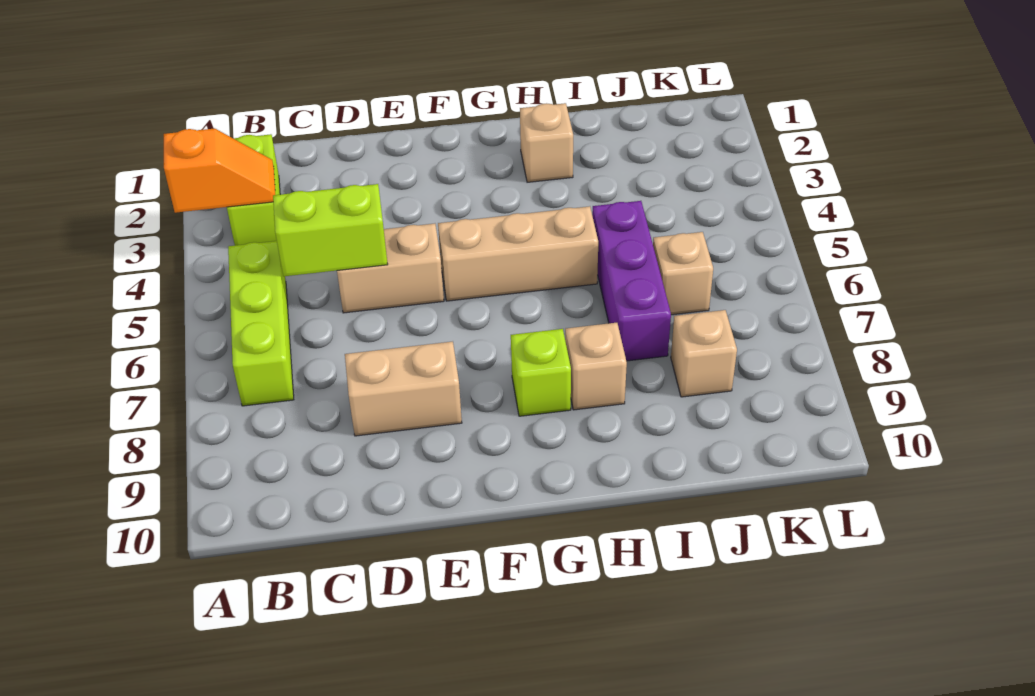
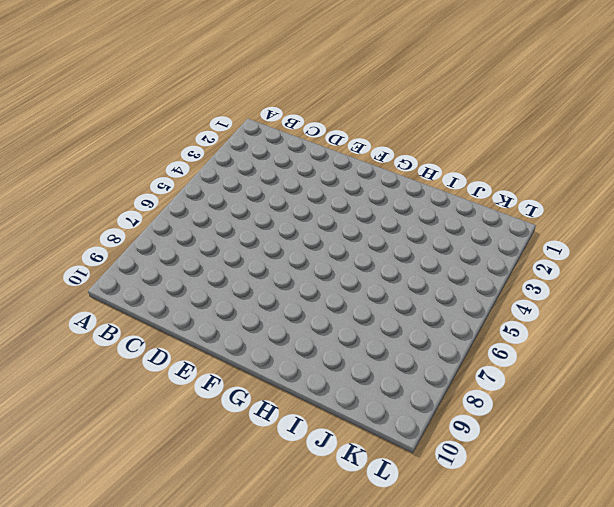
none -> lime 1x2 brick [227,134,280,245]
none -> lime 1x3 brick [228,241,294,406]
none -> tan 1x2 brick [337,224,444,313]

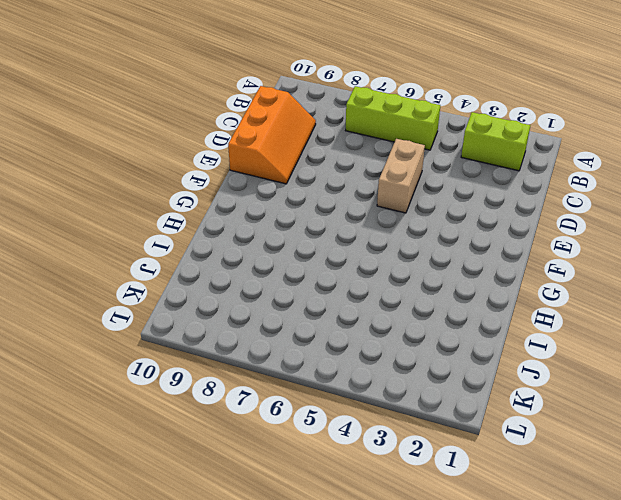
orange 2x3 slope [228,86,316,184] -> none
none -> tan 1x2 brick [345,342,462,436]
none -> tan 1x3 brick [438,206,598,301]
none -> lime 1x1 brick [511,329,571,416]

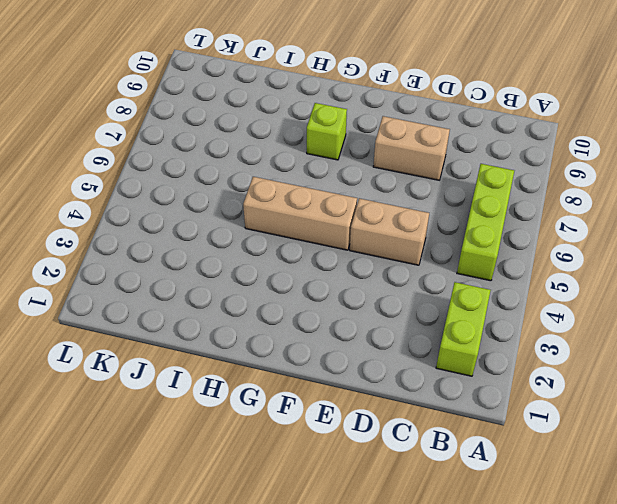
none -> tan 1x1 brick [520,103,573,182]
none -> tan 1x1 brick [565,323,627,410]
none -> purple 1x3 brick [592,201,671,361]

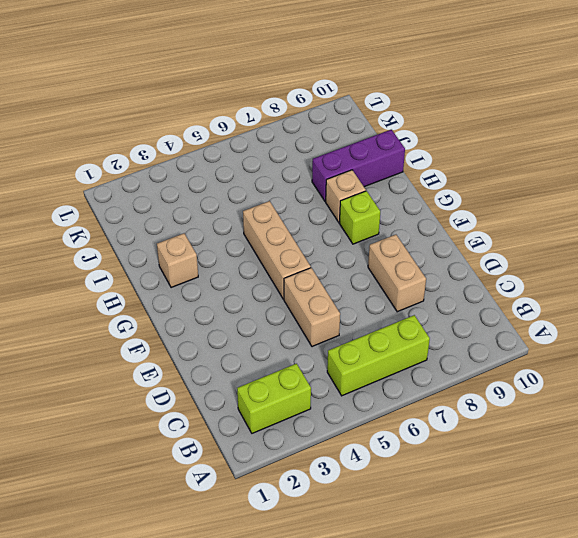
purple 1x3 brick [312,130,405,202] -> purple 1x3 brick moved to [592,201,671,361]
none -> tan 1x1 brick [653,232,713,315]
none -> tan 1x1 brick [671,310,737,397]
none -> orange 1x2 slope [164,128,275,213]

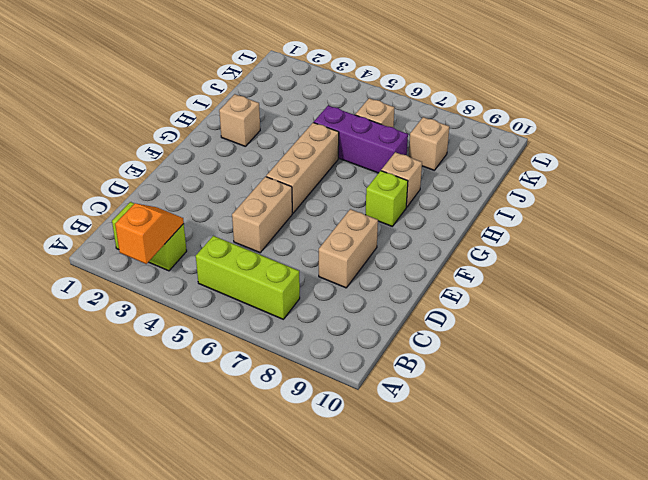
none -> lime 1x2 brick [273,184,388,276]

